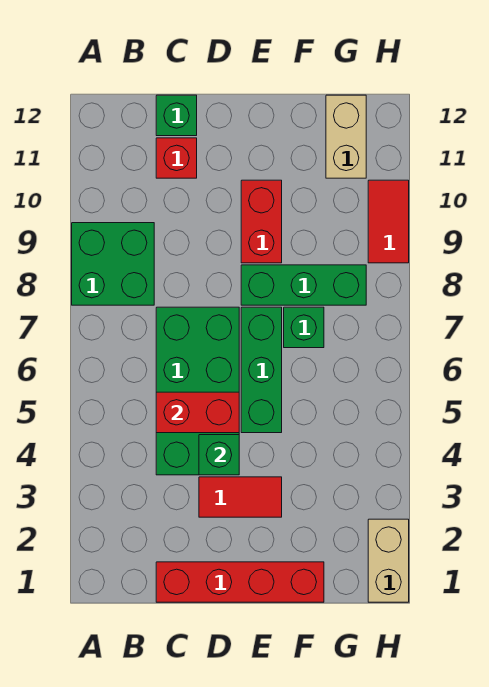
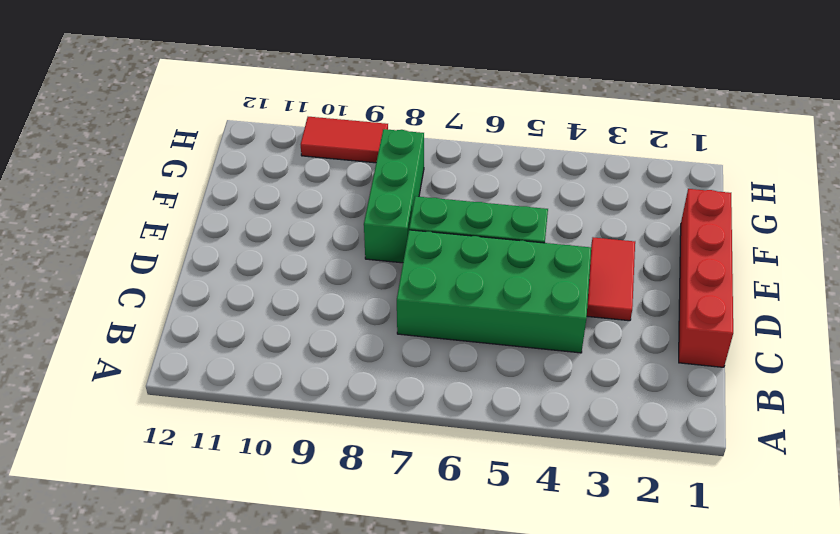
none -> green 2x2 brick [72,223,154,305]
none -> red 1x1 brick [156,138,197,178]
none -> green 1x1 brick [156,95,197,136]

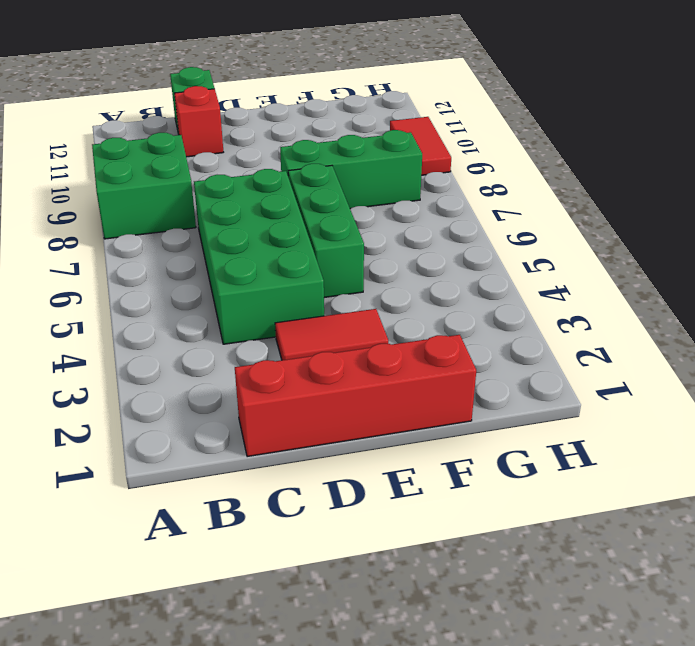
none -> red 1x2 brick [241,180,282,263]
none -> green 1x1 brick [284,307,324,348]
none -> tan 1x2 brick [326,95,366,178]

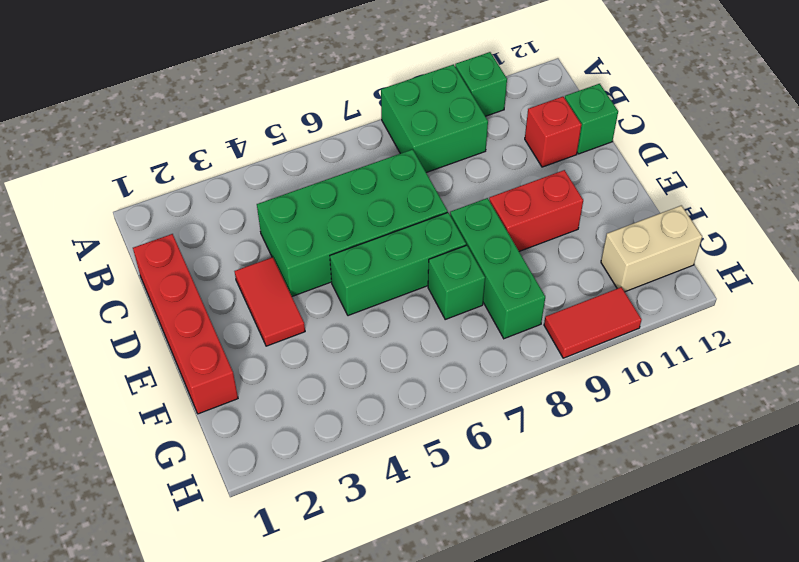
green 1x1 brick [455,52,507,116] -> green 1x1 brick moved to [199,435,239,475]
none -> tan 1x2 brick [368,519,409,602]
none -> red 1x2 brick [156,392,239,433]

